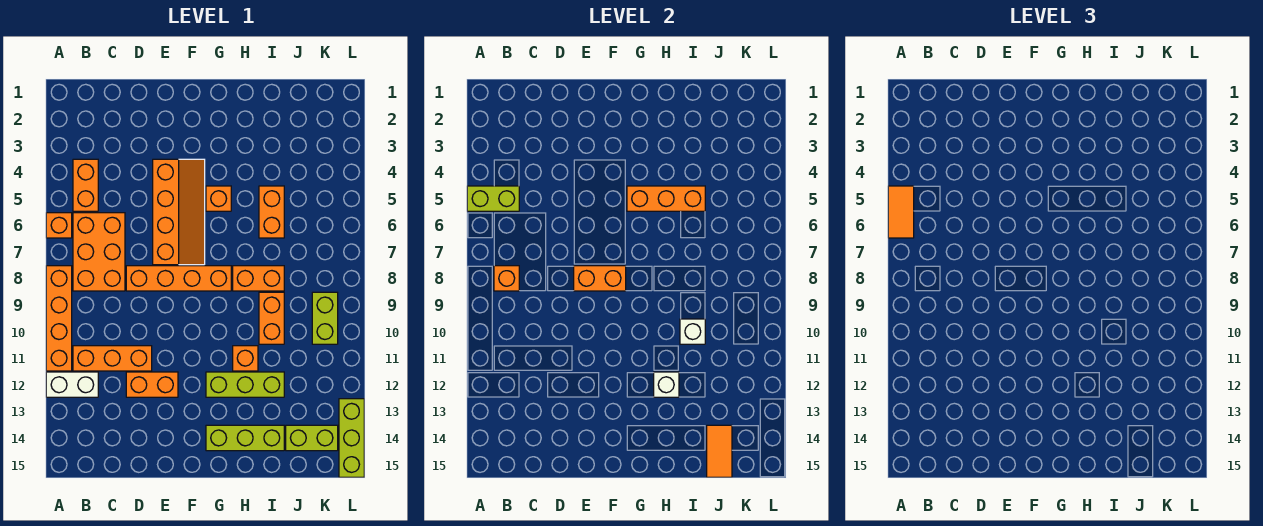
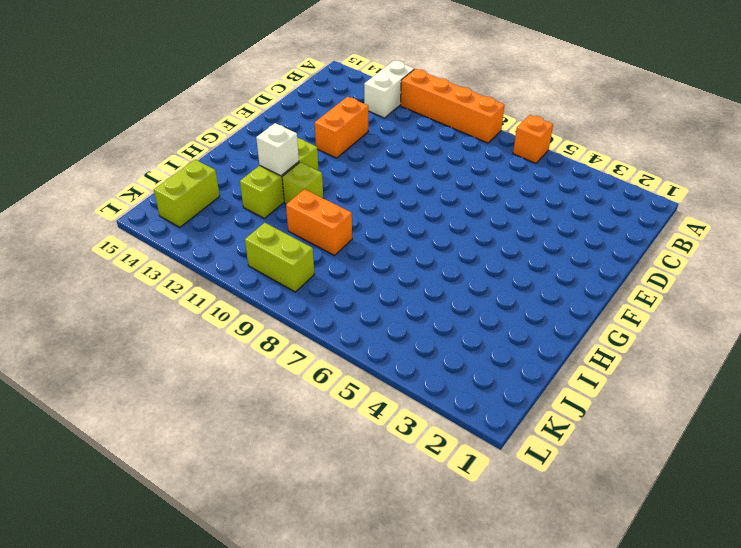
lime 1x1 brick [282,162,323,204] -> orange 1x1 brick [233,346,258,371]
none -> orange 1x2 brick [73,159,98,211]
none -> orange 2x3 brick [73,213,125,291]
none -> orange 1x3 brick [73,346,152,371]

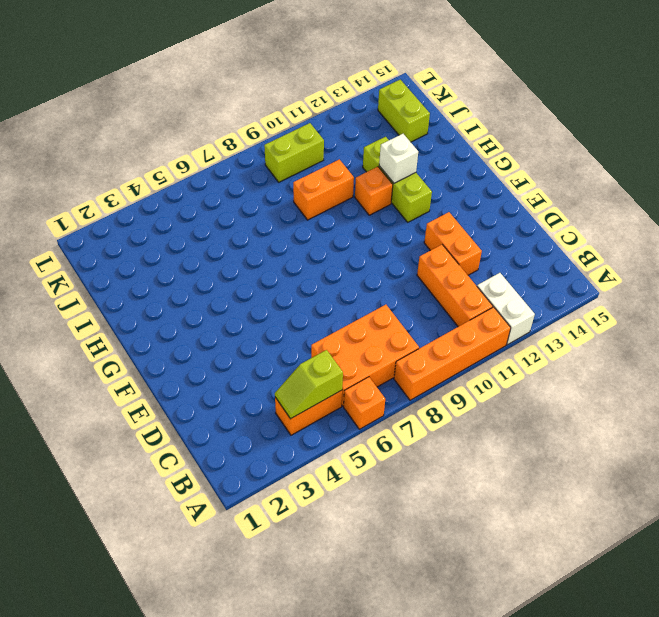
lime 1x2 slope [275,350,343,419] -> lime 1x2 brick [467,186,519,211]
none -> orange 1x4 brick [126,266,231,291]
none -> orange 2x4 slope [153,159,205,265]
none -> orange 1x1 brick [206,186,231,211]

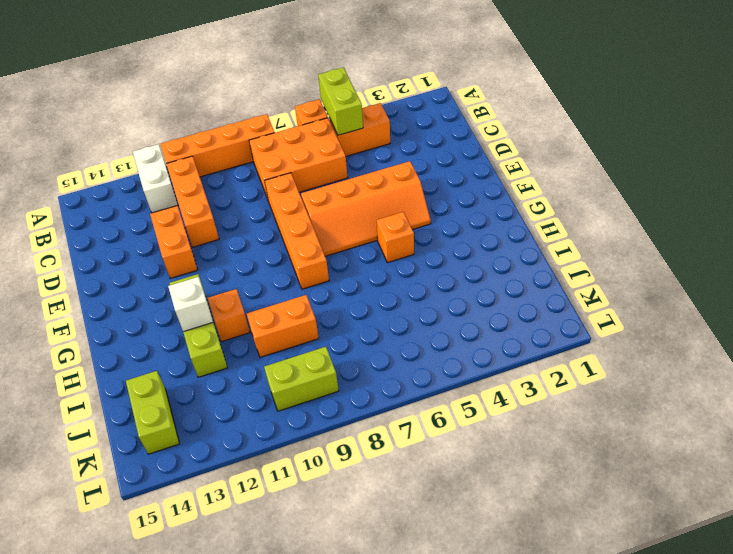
none -> lime 1x3 brick [206,425,284,451]
none -> orange 1x2 brick [233,266,284,291]
none -> orange 1x2 brick [259,186,284,238]

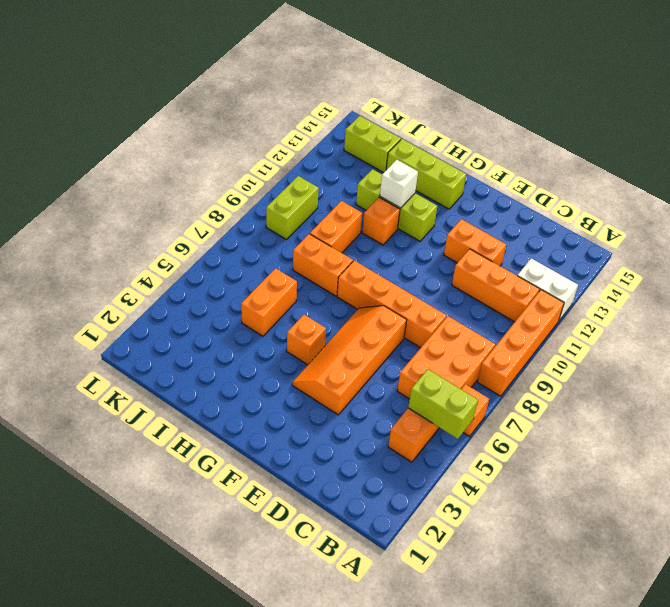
none -> lime 1x3 brick [339,399,364,477]
none -> orange 1x1 brick [494,266,519,291]
none -> orange 1x2 brick [574,266,626,291]

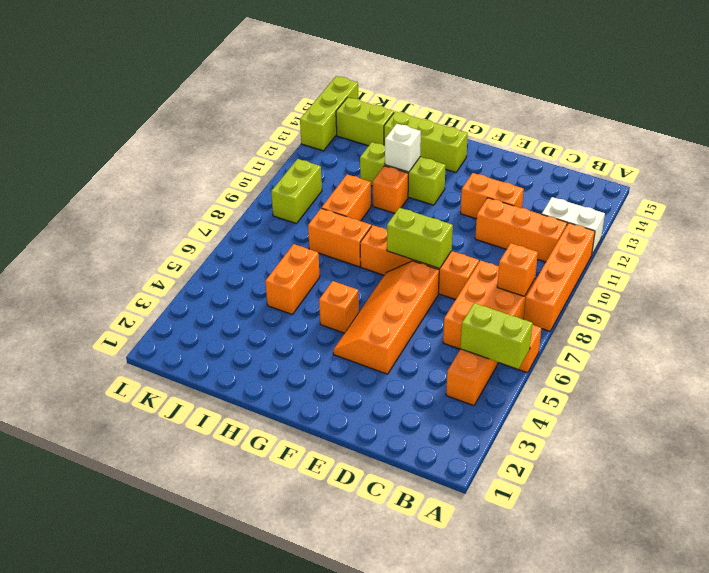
lime 1x2 brick [387,208,453,268] -> orange 1x2 brick [574,266,626,291]
none -> orange 1x3 brick [627,186,705,211]
none -> white 1x1 brick [680,319,705,344]
none -> orange 1x2 tile [707,425,732,477]

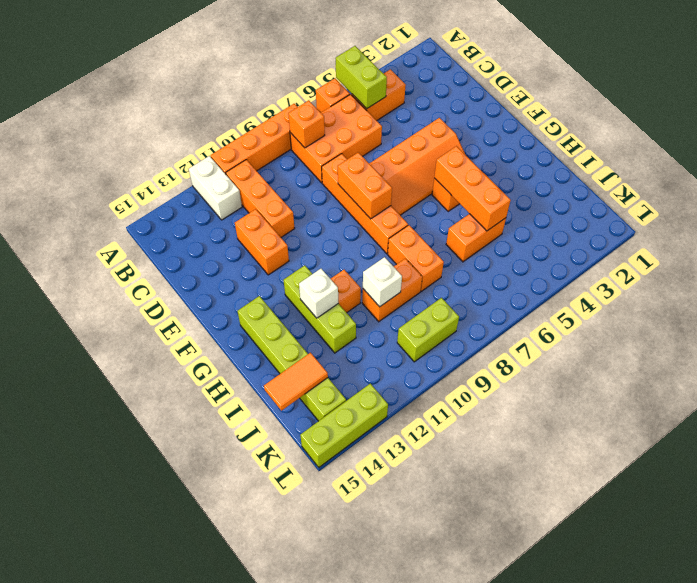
none -> orange 1x2 tile [888,186,914,238]

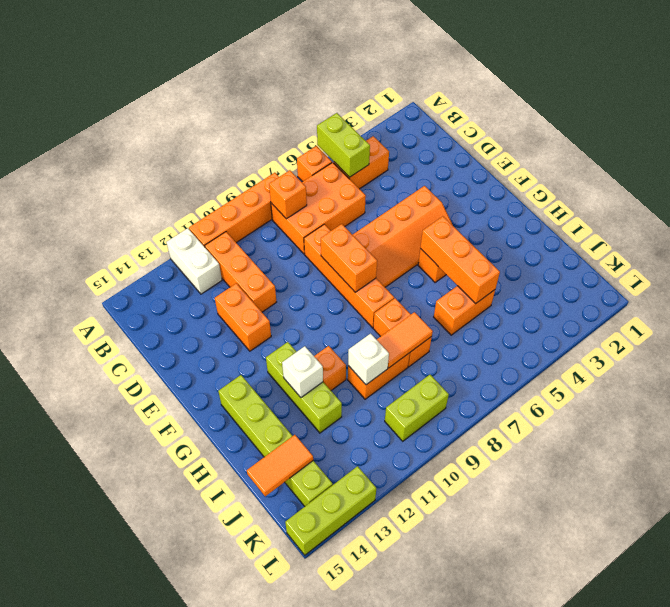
orange 1x2 tile [377,312,433,368] -> orange 1x2 tile moved to [888,186,914,238]

